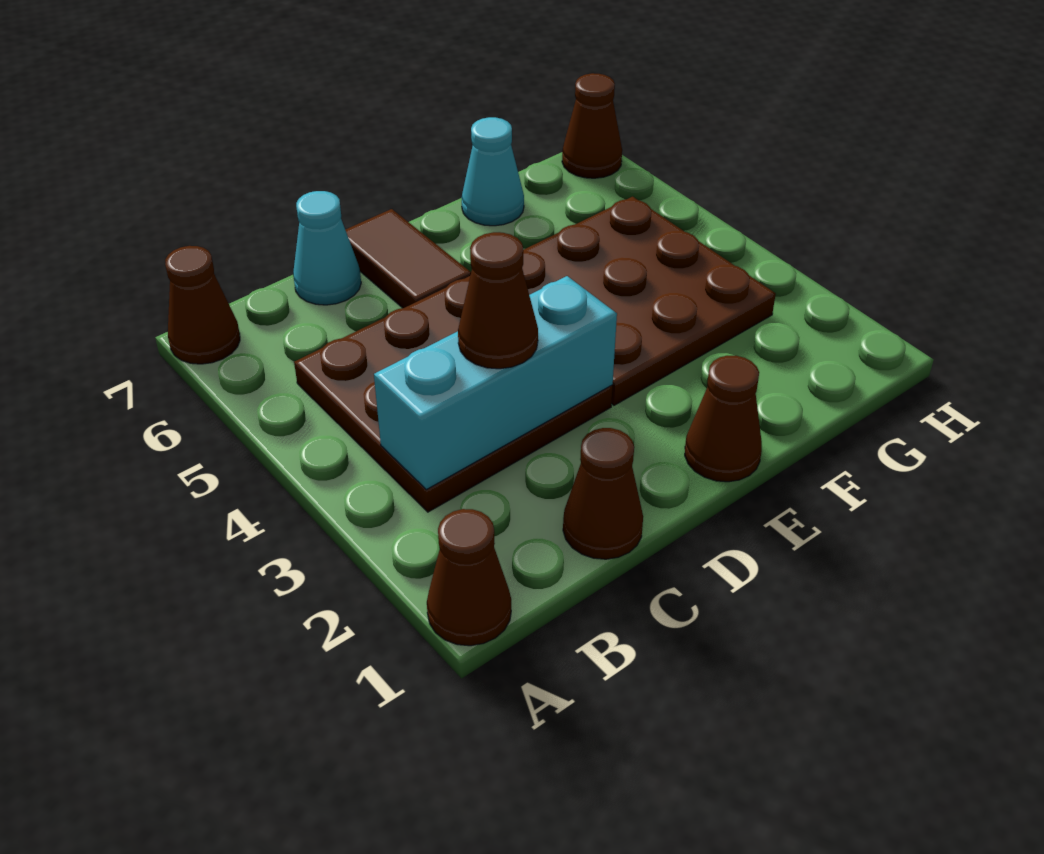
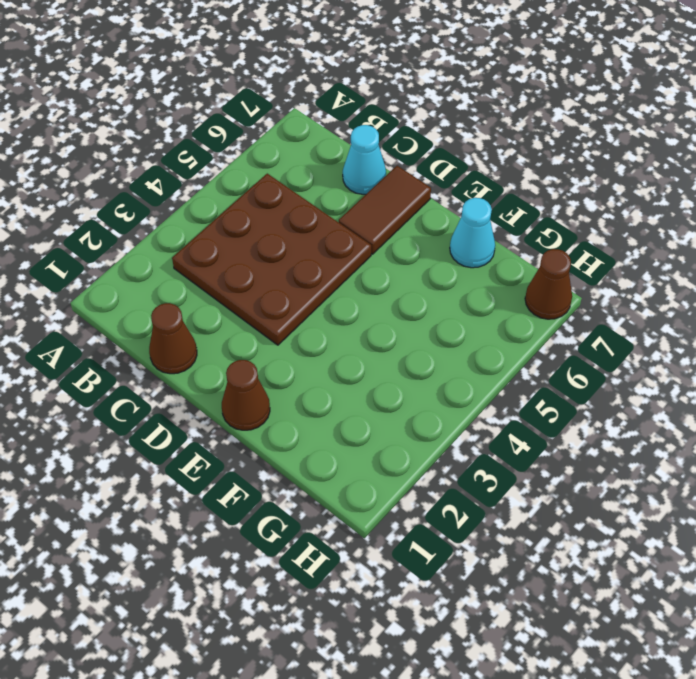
none -> brown 1x1 cone [427,509,511,646]
none -> brown 1x1 cone [165,246,240,364]
none -> brown 3x3 plate [522,197,776,405]

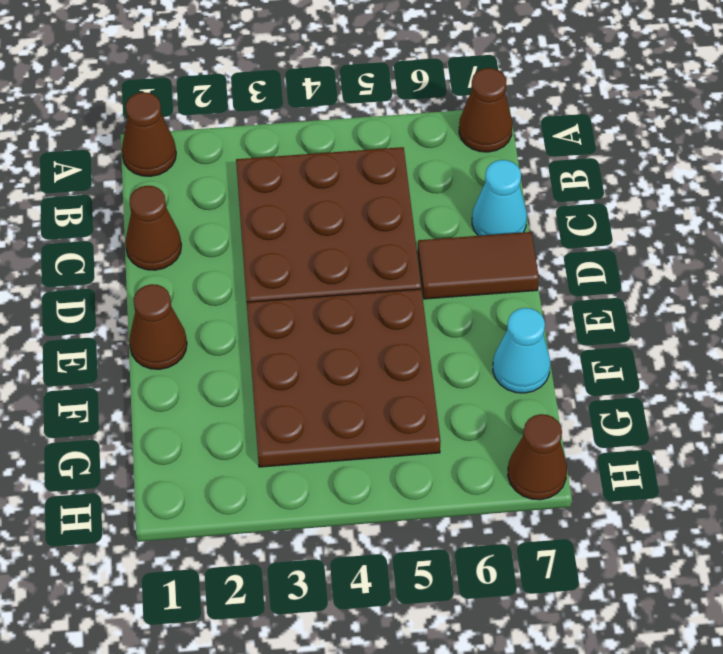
none -> cyan 1x3 brick [374,276,617,490]
none -> brown 1x1 cone [458,232,538,369]

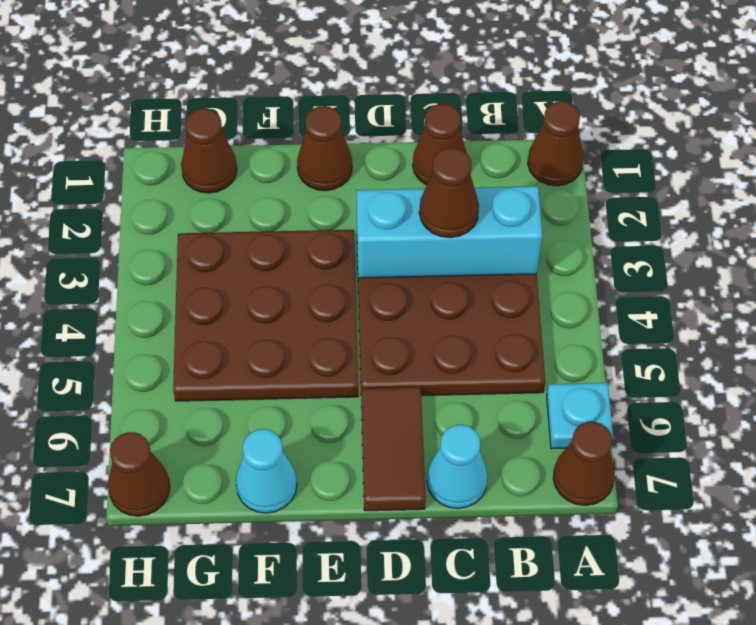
cyan 1x1 plate [547,383,613,449] -> none
brown 1x1 cone [181,109,237,193] -> none

